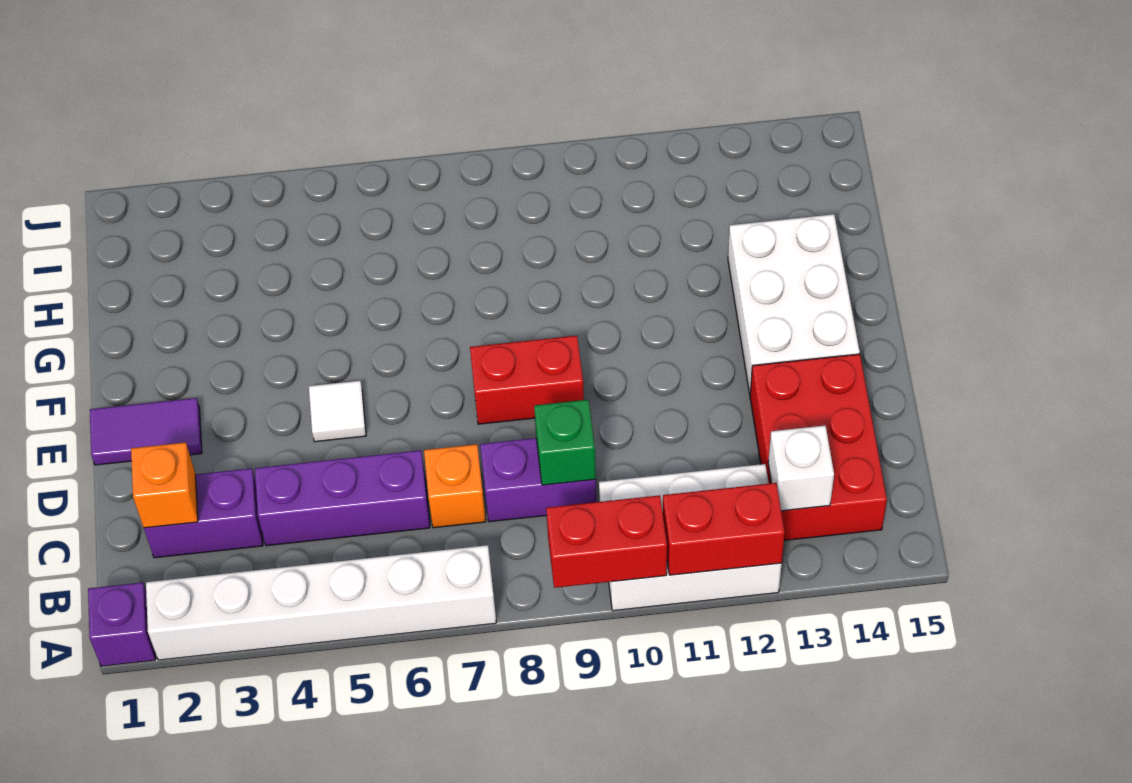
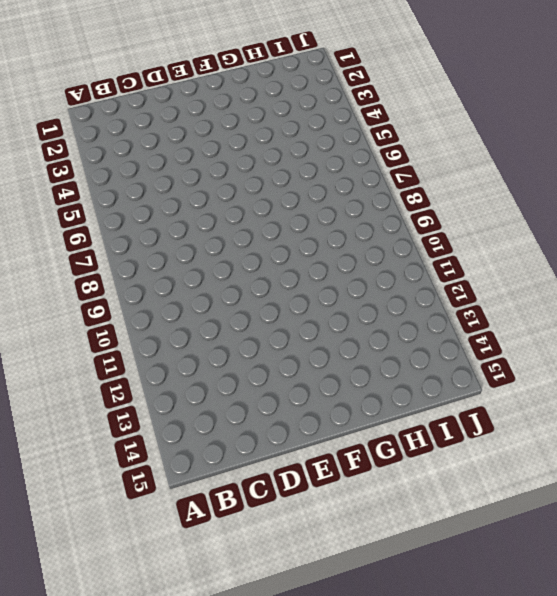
none -> purple 1x1 brick [88,583,155,666]
none -> white 1x6 brick [146,545,496,660]
none -> white 2x3 brick [599,464,782,611]

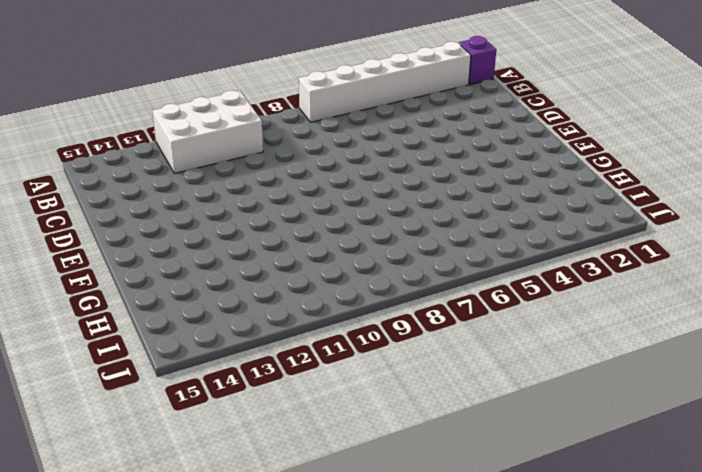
none -> red 2x3 brick [750,354,887,540]
none -> purple 1x2 brick [144,468,263,558]
none -> purple 1x3 brick [255,450,430,546]

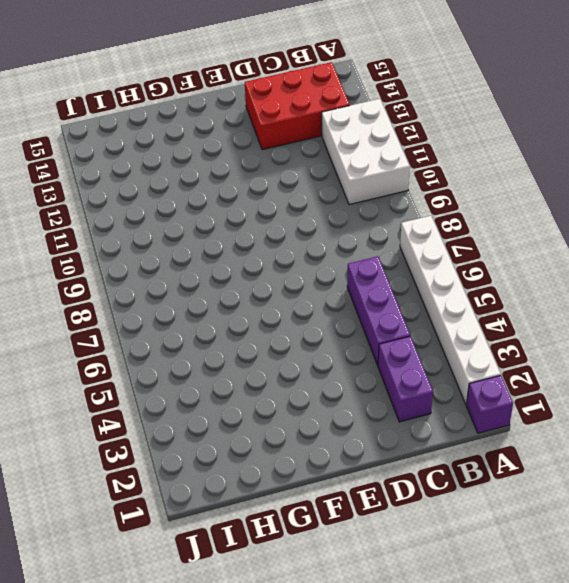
none -> orange 1x1 brick [424,444,486,528]
none -> purple 1x2 brick [480,438,596,522]
none -> purple 1x2 tile [90,398,202,465]

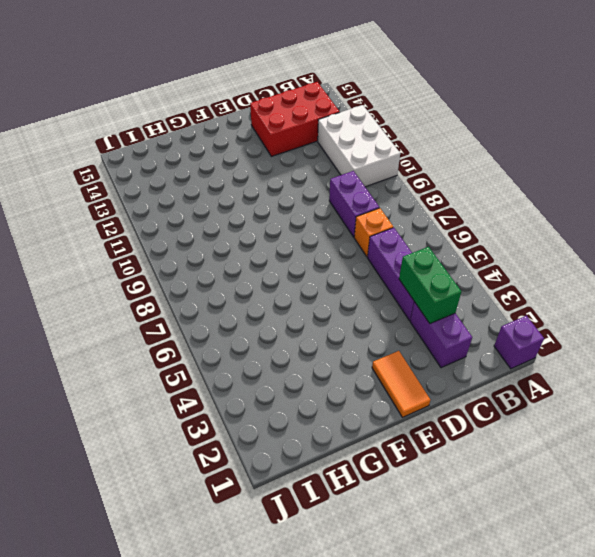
green 1x2 brick [399,247,461,324] -> none
orange 1x2 tile [372,351,430,417] -> purple 1x2 tile [90,398,202,465]
none -> white 1x6 brick [146,545,496,660]
none -> white 1x1 tile [309,381,366,442]
none -> red 1x2 brick [470,336,584,424]

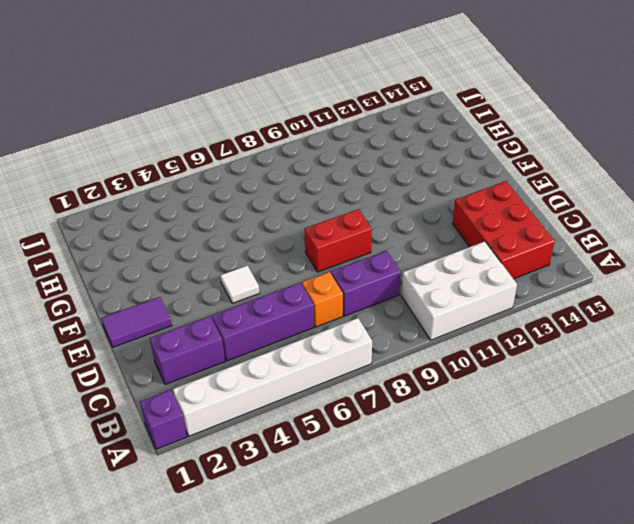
none -> white 2x3 brick [728,214,860,394]
none -> red 1x2 brick [546,495,667,588]
none -> red 1x2 brick [663,483,785,575]

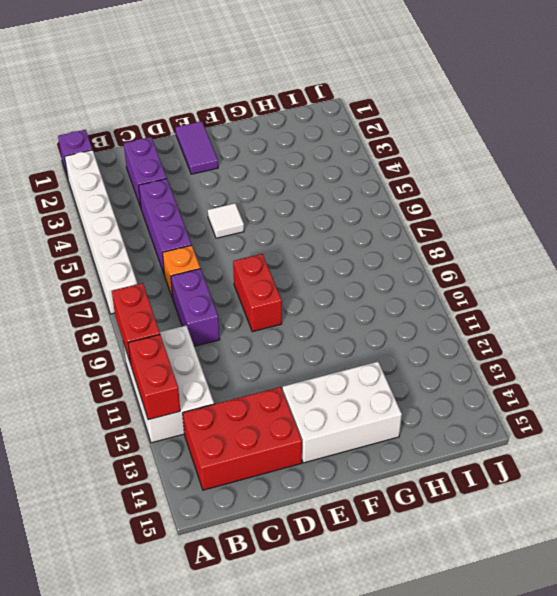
none -> white 1x1 brick [768,426,834,511]
none -> orange 1x1 brick [131,442,198,528]
none -> green 1x1 brick [534,400,596,485]

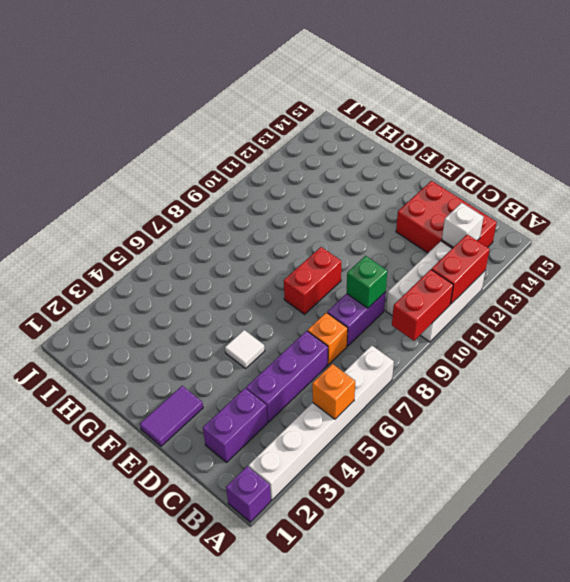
orange 1x1 brick [312,364,355,419] -> orange 1x1 brick moved to [131,442,198,528]
none -> white 2x3 brick [728,214,860,394]

